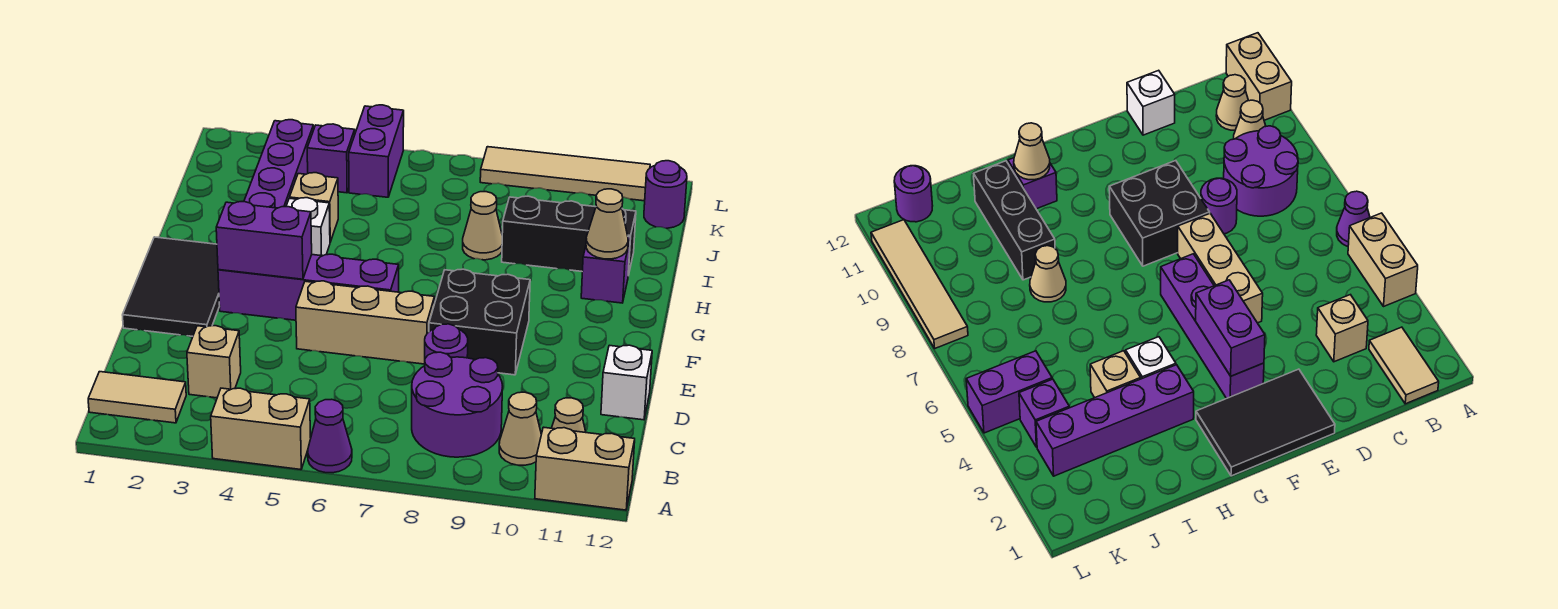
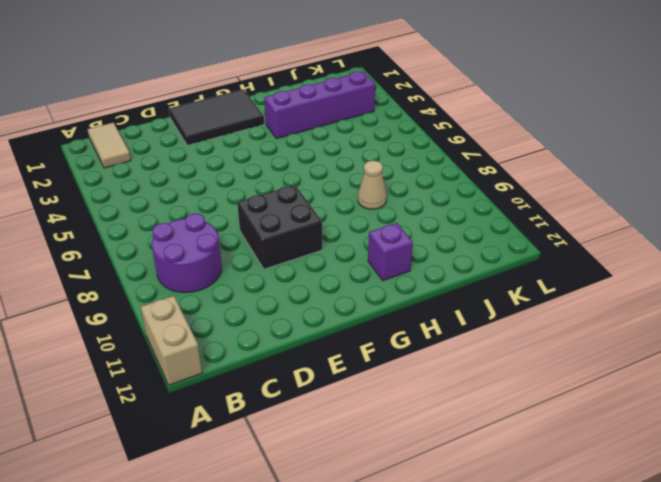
none -> tan 1x2 brick [211,388,311,470]
none -> purple 1x1 cone [308,399,352,473]
none -> tan 1x1 cone [499,392,541,465]

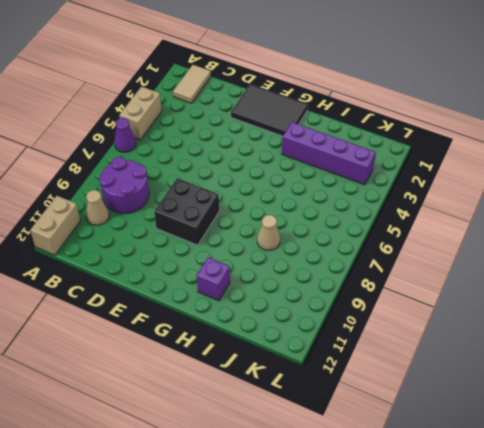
none -> tan 1x1 cone [552,398,586,433]
none -> tan 1x1 brick [187,326,241,398]
none -> purple 1x1 round brick [425,324,468,358]

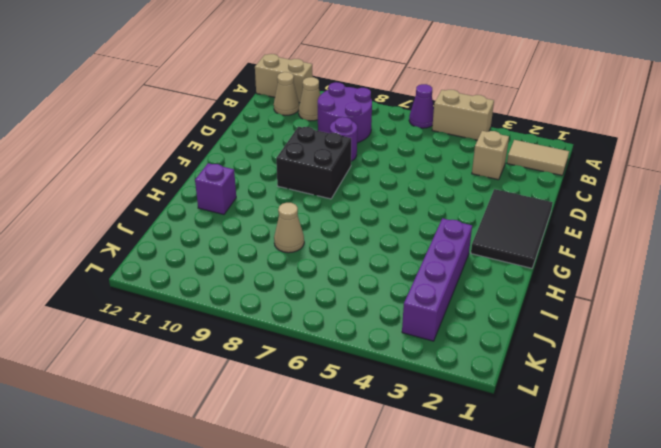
none -> white 1x1 brick [601,345,652,420]
none -> tan 1x3 brick [296,281,435,364]
none -> purple 1x4 brick [218,254,399,320]

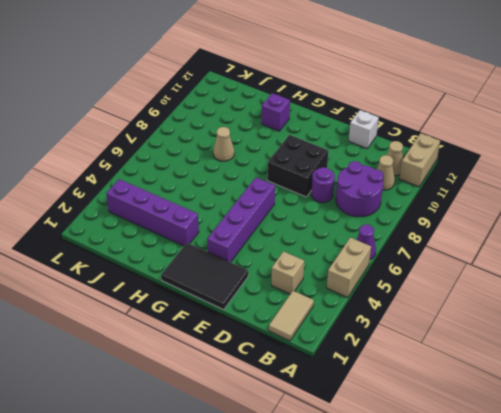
none -> tan 1x3 brick [296,281,435,364]
none -> white 1x1 brick [286,198,330,256]
none -> tan 1x1 brick [290,173,338,242]

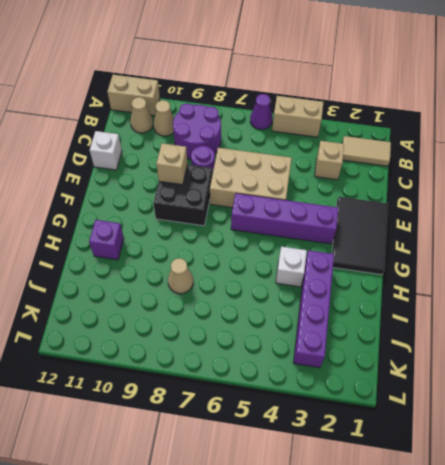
tan 2x3 brick [210,148,292,208] -> tan 1x3 brick [296,281,435,364]
tan 1x1 brick [156,143,187,185] -> tan 1x1 brick moved to [290,173,338,242]
none -> black 1x3 brick [502,196,636,276]
none -> purple 1x1 brick [307,124,355,193]
none -> purple 1x2 brick [349,105,404,197]

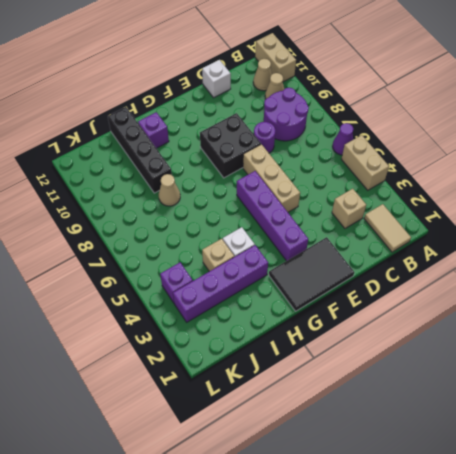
black 1x4 brick [108,107,172,193] -> black 1x3 brick [502,196,636,276]
none -> purple 1x2 brick [349,105,404,197]
none -> purple 1x1 round brick [644,161,687,228]
none -> tan 1x4 tile [480,147,650,201]

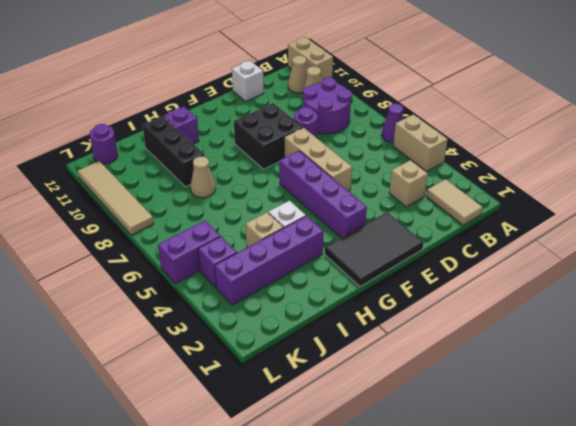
none -> purple 1x2 brick [216,202,312,279]
none -> tan 1x1 cone [586,189,628,259]

